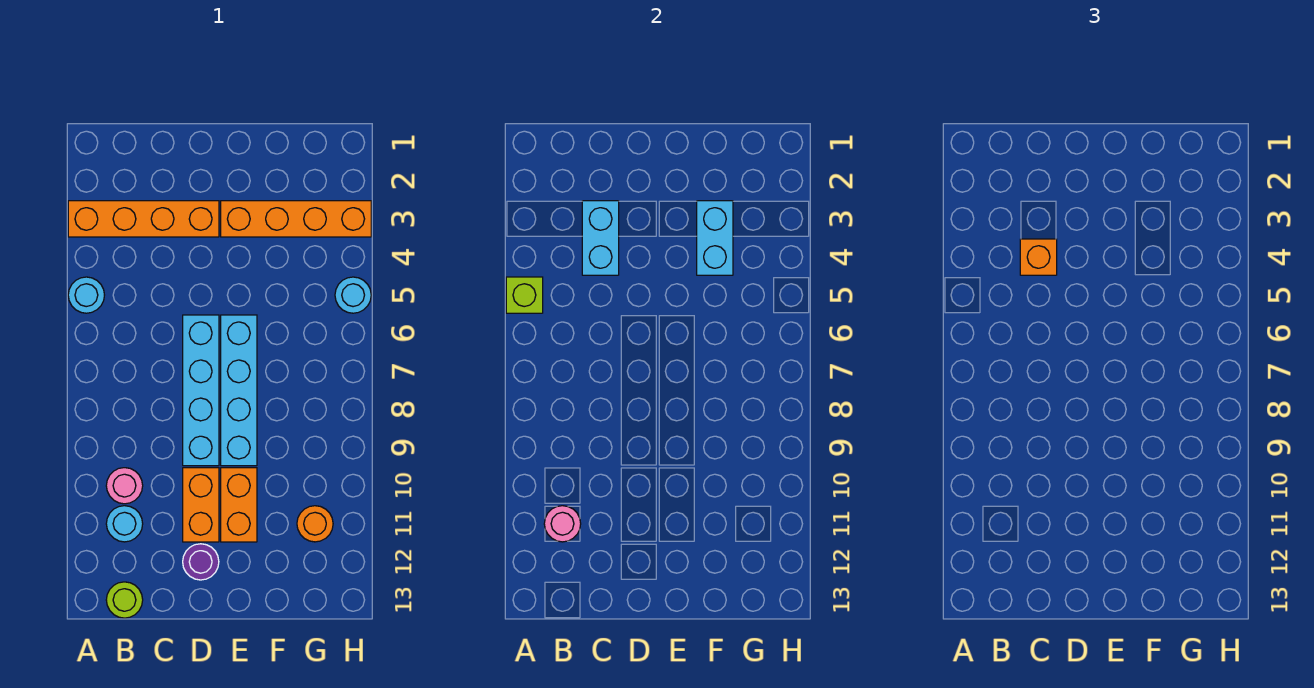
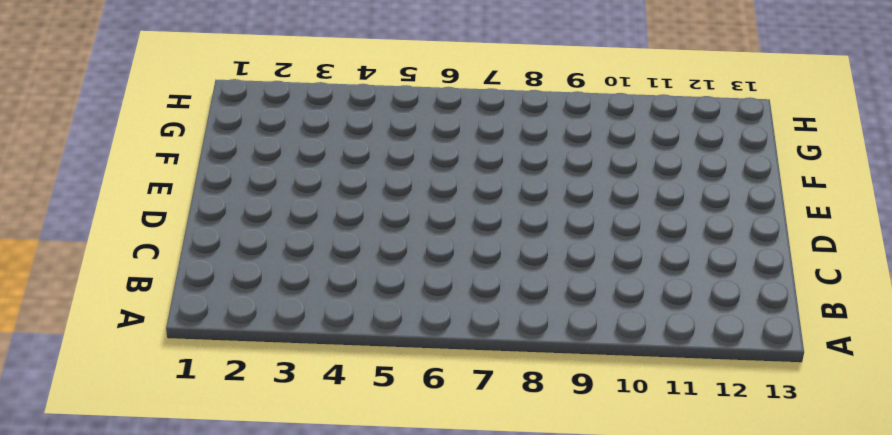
none -> orange 1x4 brick [68,201,219,237]
none -> cyan 1x1 round brick [68,277,104,313]
none -> pink 1x1 round brick [106,468,143,504]

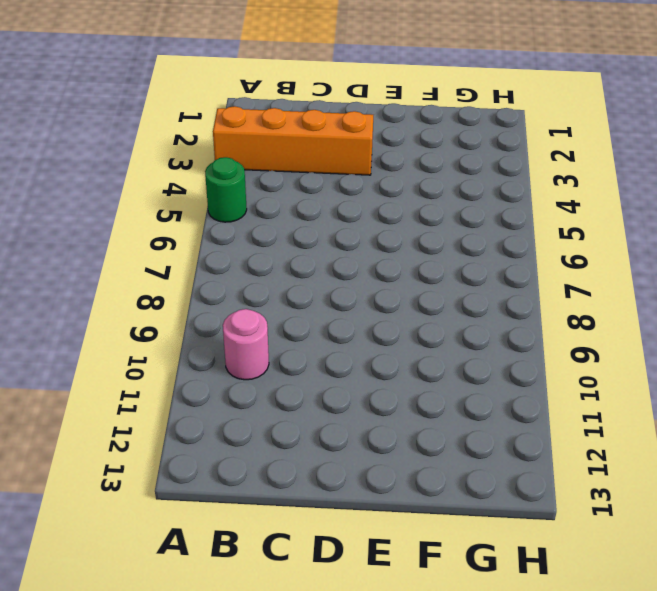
green 1x1 round brick [205,157,247,222] -> cyan 1x1 round brick [68,277,104,313]
none -> cyan 1x1 round brick [106,506,143,542]
none -> lime 1x1 round brick [106,582,143,618]
none -> cyan 1x4 brick [183,315,219,466]

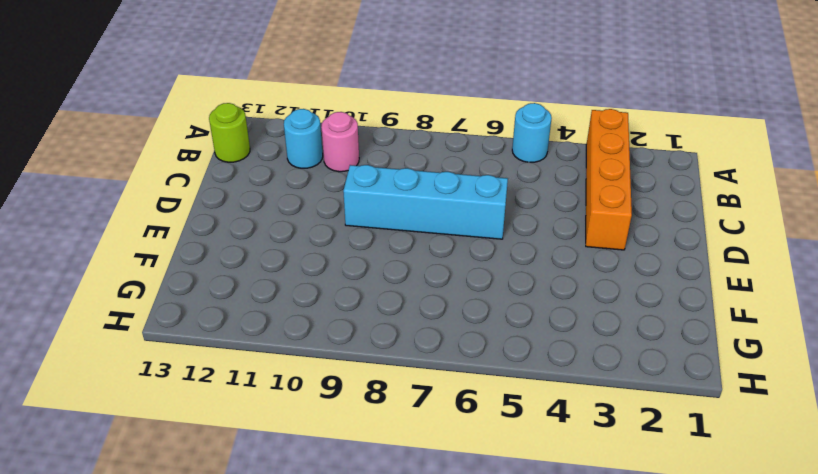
none -> orange 1x2 brick [183,468,219,542]
none -> purple 1x1 round brick [183,544,219,580]
none -> orange 1x4 brick [221,201,371,237]

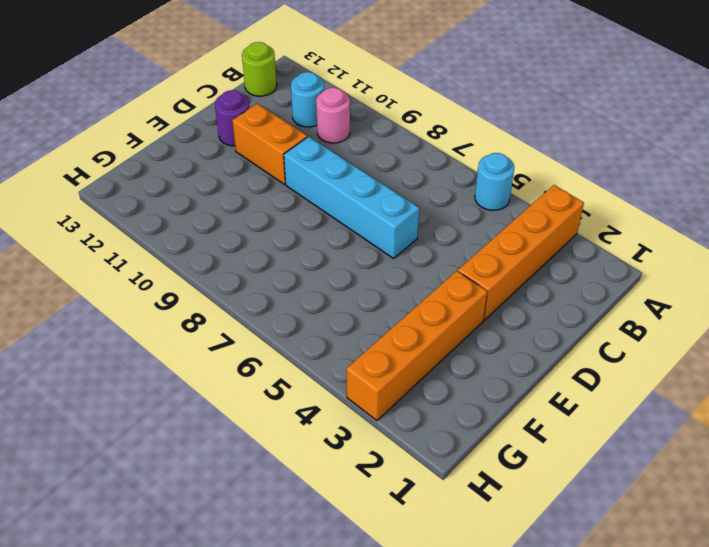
none -> cyan 1x4 brick [221,315,257,466]
none -> orange 1x2 brick [221,468,257,542]
none -> orange 1x1 round brick [297,506,333,542]

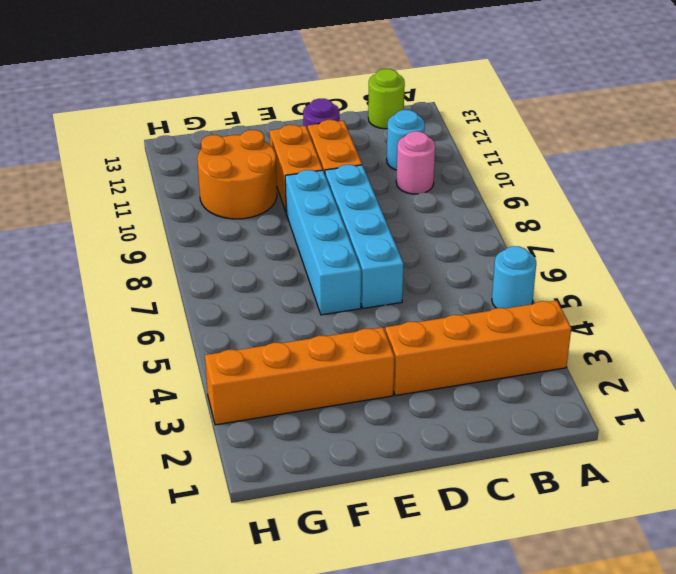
orange 2x2 round brick [197,130,277,219] -> orange 1x1 round brick [297,506,333,542]
none -> cyan 1x1 round brick [335,277,371,313]
none -> lime 1x1 brick [506,277,543,313]
none -> pink 1x1 round brick [544,506,581,542]

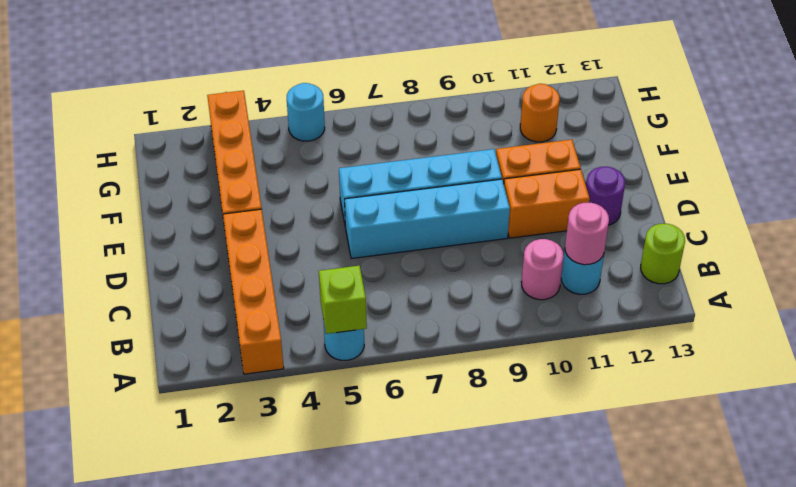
none -> cyan 1x2 brick [582,201,619,275]
none -> cyan 1x2 brick [697,201,733,275]
none -> orange 1x1 brick [1020,239,1057,275]

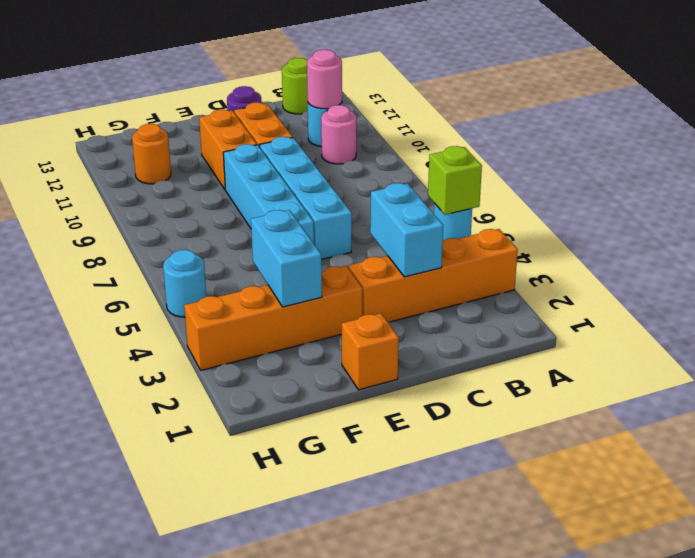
orange 1x1 brick [342,313,399,390] -> orange 1x1 brick moved to [1020,239,1057,275]

